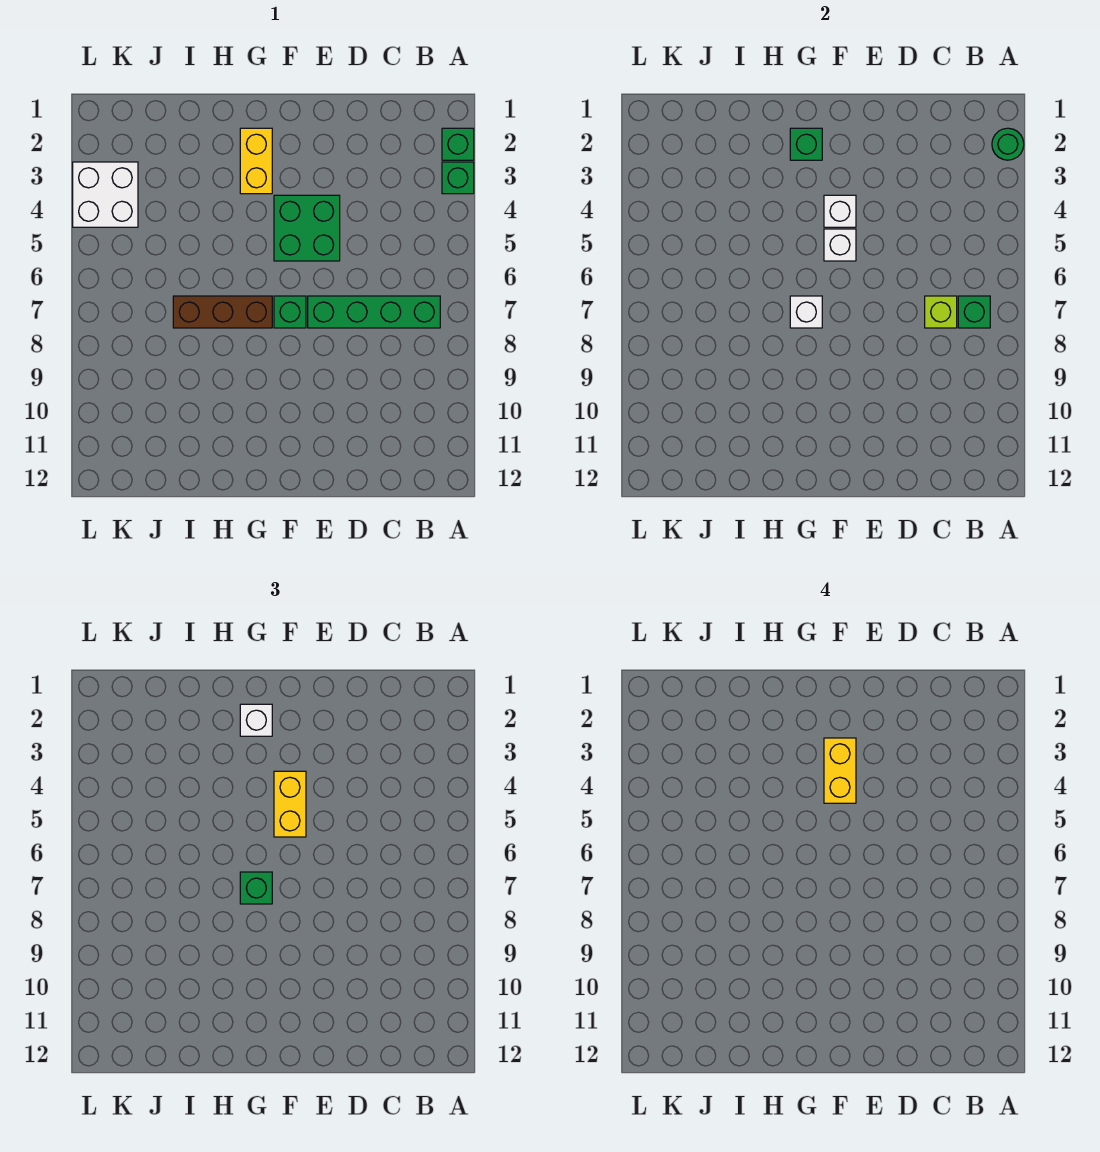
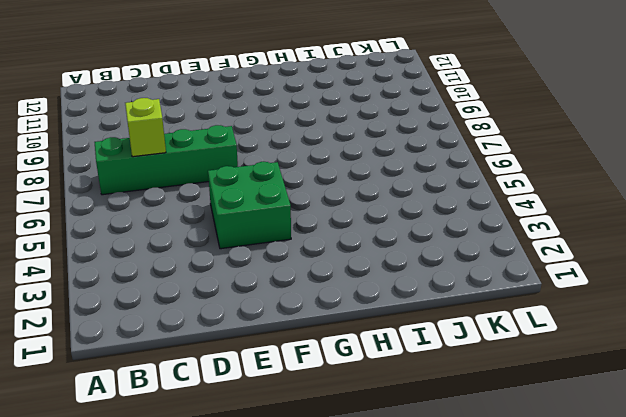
none -> green 1x1 brick [442,128,474,160]
none -> green 1x1 brick [442,162,474,194]
none -> green 1x1 brick [274,296,306,328]

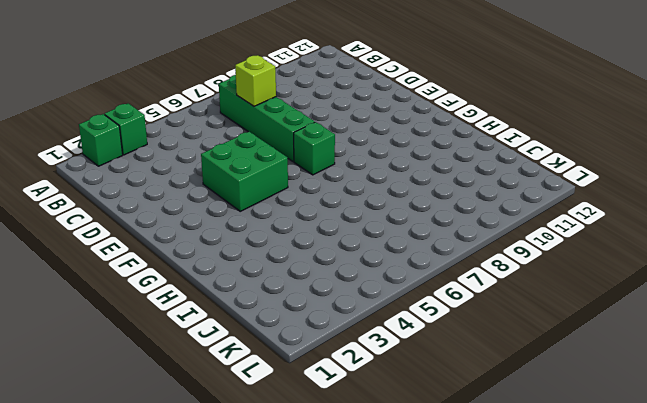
none -> yellow 1x2 brick [240,128,272,194]
none -> brown 1x3 brick [173,296,272,328]
none -> white 2x2 brick [73,162,138,227]

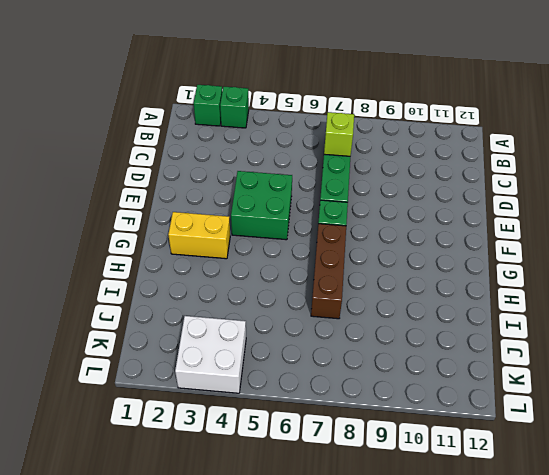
none -> green 1x1 round brick [992,128,1024,160]
none -> green 1x1 brick [958,296,990,328]
none -> white 1x1 brick [824,195,856,227]

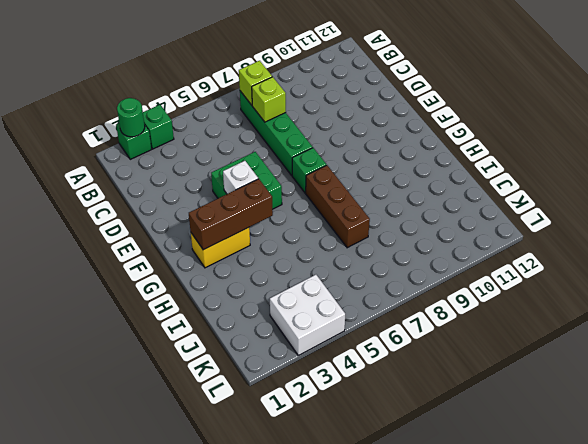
lime 1x1 brick [239,61,272,105] -> green 1x1 brick [958,296,990,328]
brown 1x3 brick [189,179,273,250] -> green 1x1 brick [790,128,822,160]
none -> white 1x1 brick [824,229,856,261]
none -> white 1x1 brick [790,296,822,328]
none -> yellow 1x2 brick [274,771,306,837]

